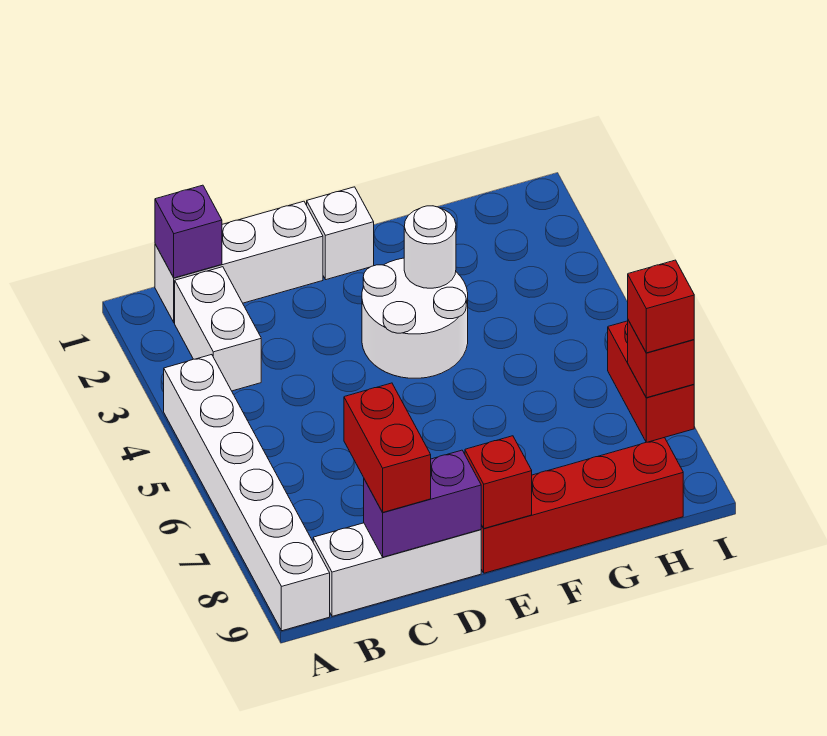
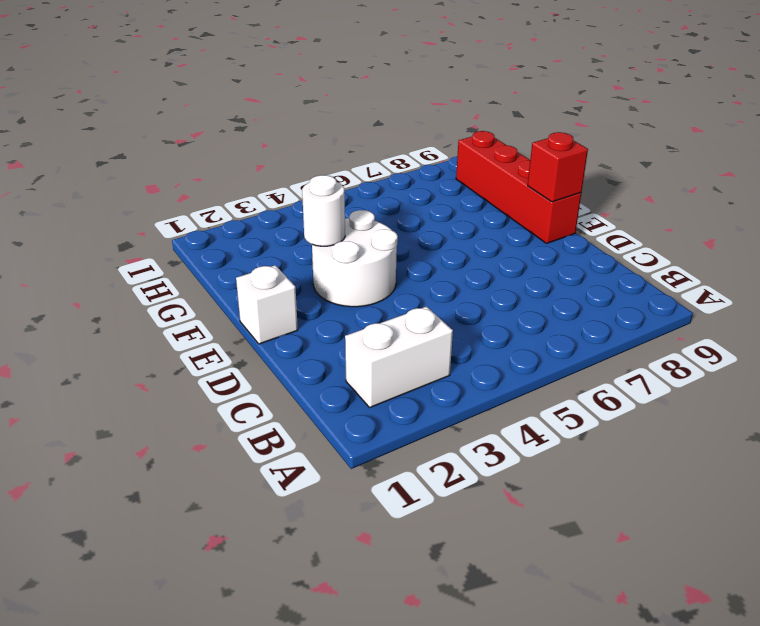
none -> white 1x6 brick [164,355,330,631]
none -> white 1x3 brick [155,201,323,323]
none -> white 1x3 brick [313,523,481,616]

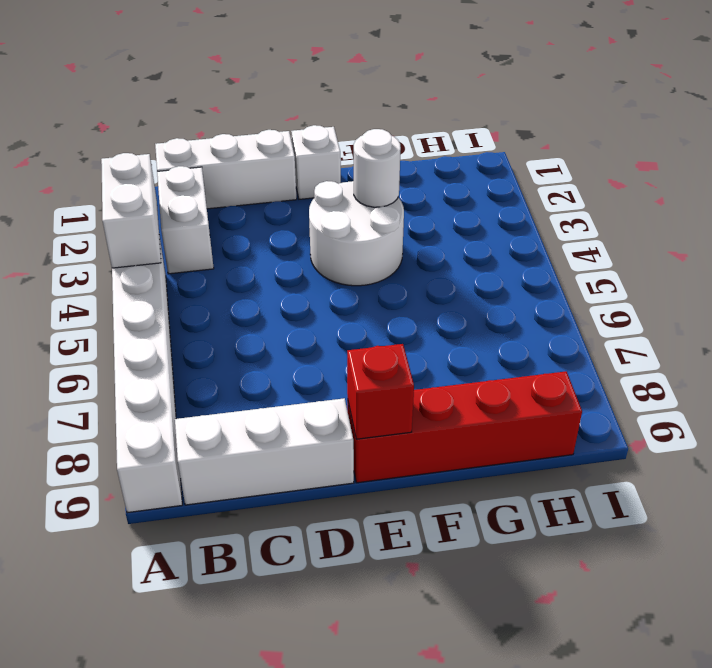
white 1x2 brick [101,153,161,268] -> none
none -> red 1x2 brick [608,321,694,442]
none -> purple 1x1 brick [155,185,222,278]
none -> purple 1x2 brick [364,450,481,557]

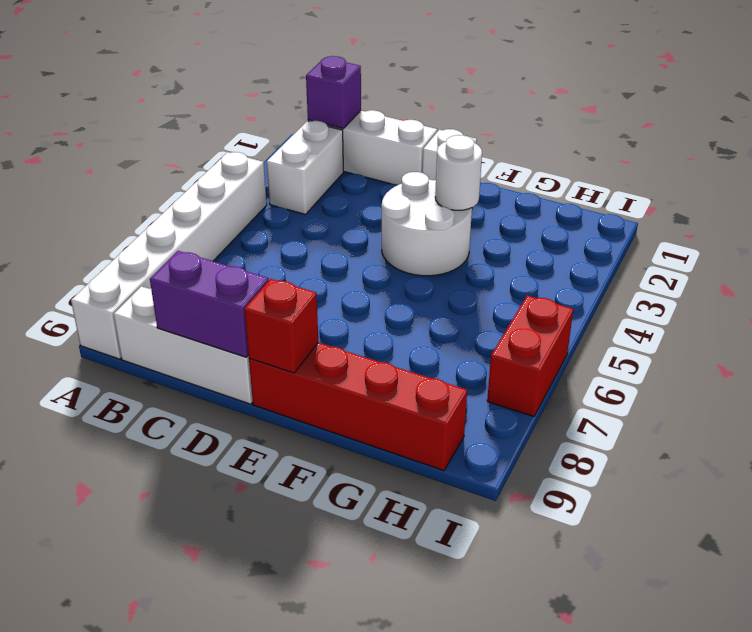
none -> red 1x1 brick [628,320,694,398]
none -> red 1x2 brick [344,383,431,512]
none -> red 1x1 brick [628,260,694,353]

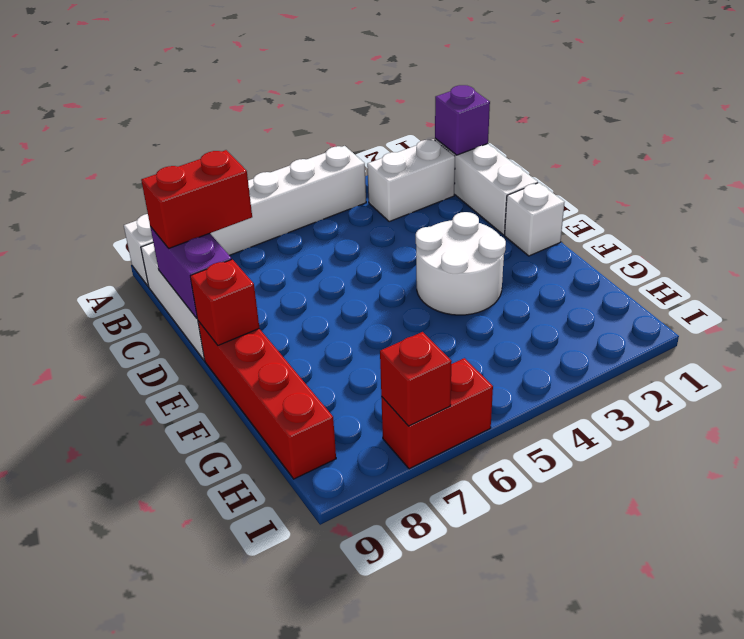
none -> white 1x1 round brick [404,206,456,288]
none -> red 1x1 brick [628,260,694,353]

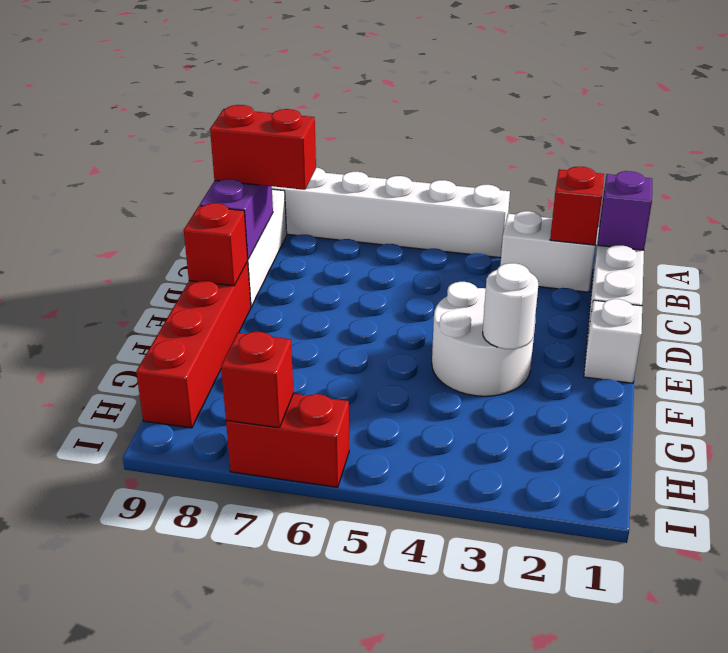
red 1x1 brick [550,167,604,245] -> red 1x1 brick moved to [628,260,694,353]

